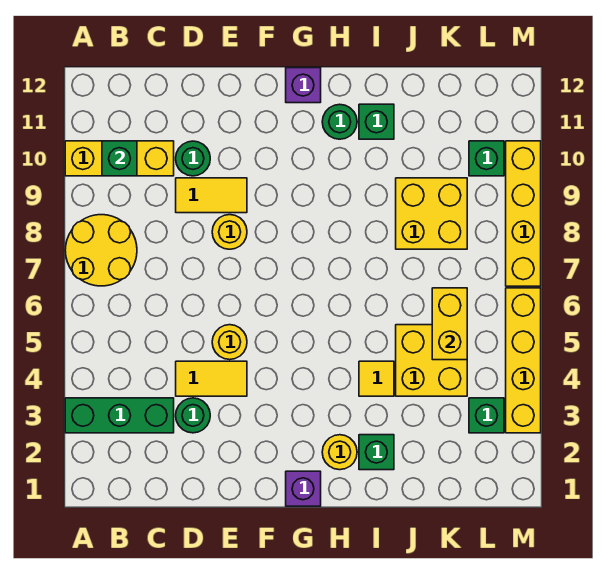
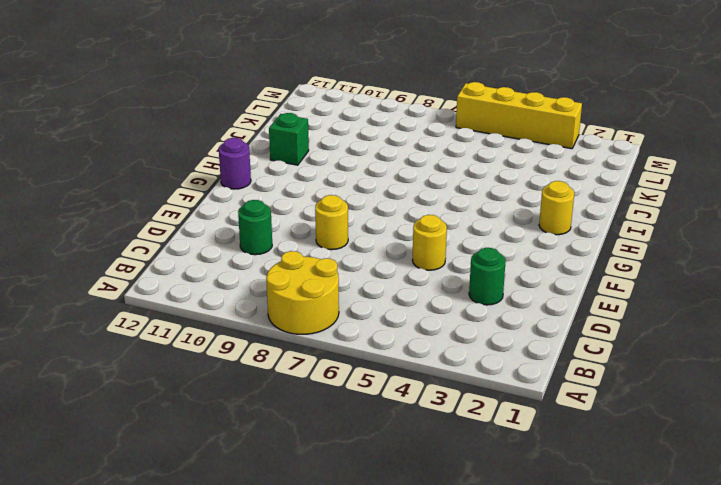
purple 1x1 round brick [219,138,251,189] -> purple 1x1 brick [286,68,321,103]
none -> green 1x3 brick [65,398,174,433]
none -> yellow 1x3 brick [65,141,174,176]
none -> yellow 1x2 tile [176,361,247,396]

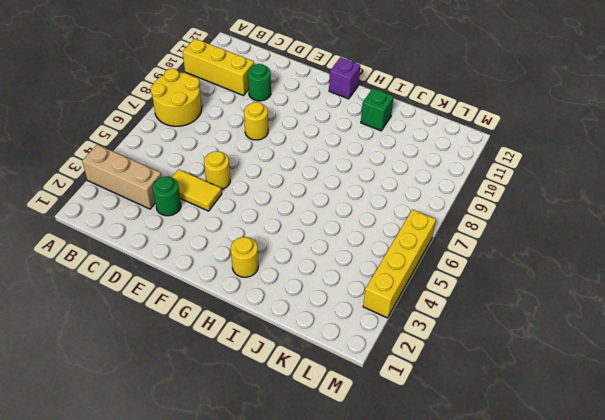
tan 1x3 brick [82,145,161,209] -> green 1x3 brick [65,398,174,433]
none -> yellow 1x2 tile [176,178,247,213]
none -> purple 1x1 brick [286,471,321,506]
none -> green 1x1 round brick [322,104,357,139]

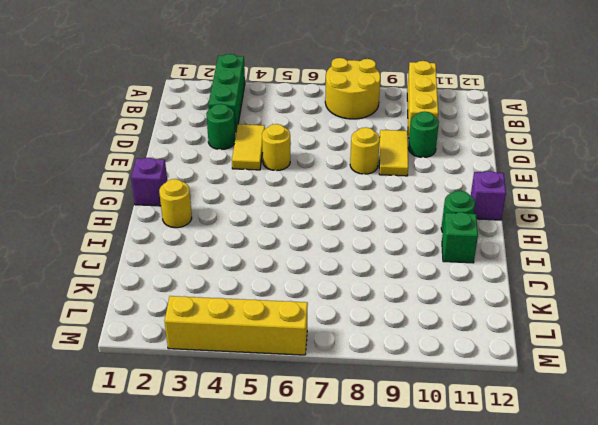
none -> green 1x1 brick [359,435,394,470]
none -> yellow 1x1 tile [359,361,394,396]
none -> yellow 2x2 brick [396,325,467,396]

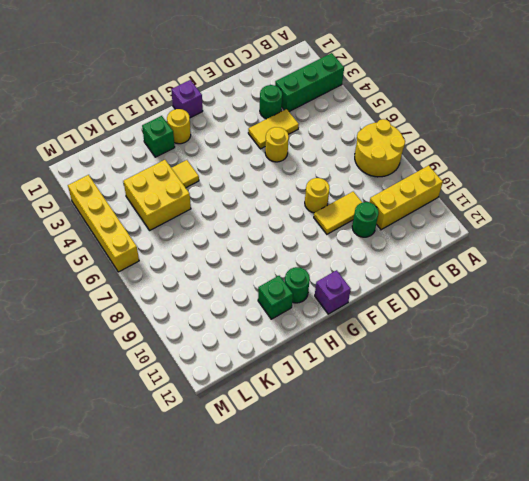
none -> yellow 2x2 brick [396,178,467,249]
none -> green 1x1 brick [469,398,504,433]
none -> green 1x1 brick [469,141,504,176]

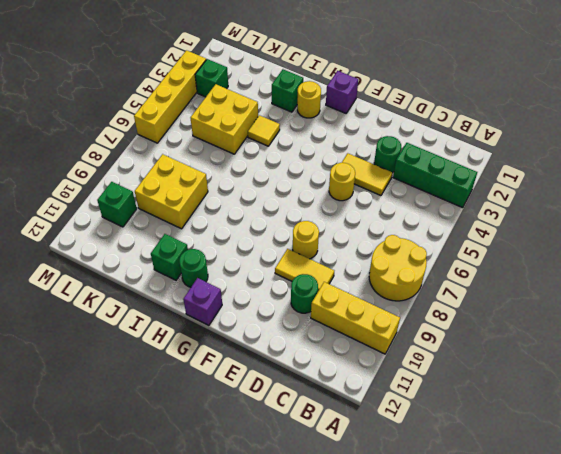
none -> yellow 1x4 brick [506,141,541,286]
none -> green 1x1 brick [102,141,137,176]
none -> yellow 1x2 brick [432,288,467,360]

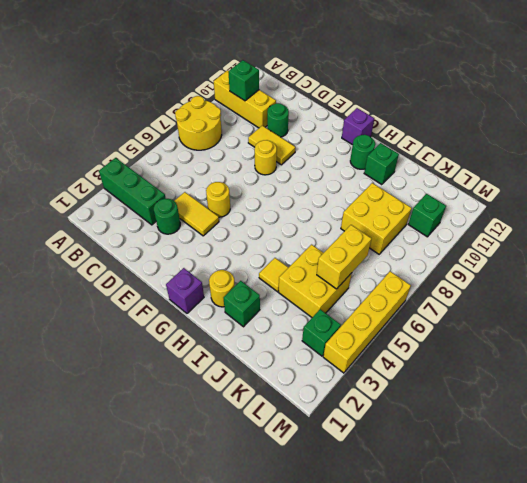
none -> yellow 1x4 brick [506,141,541,286]

